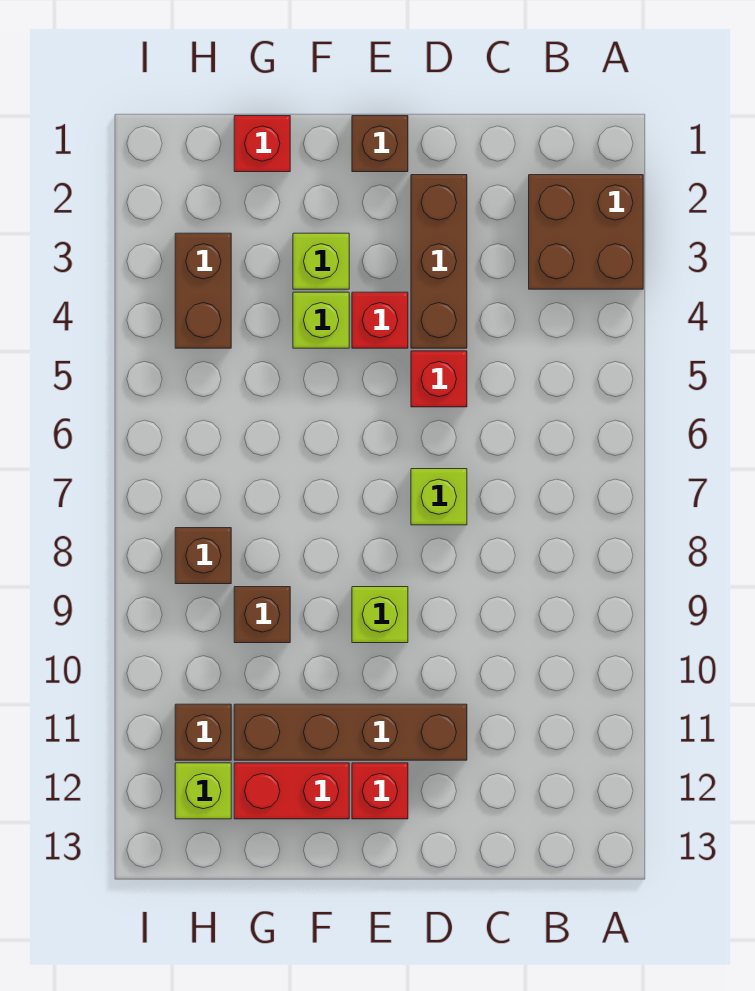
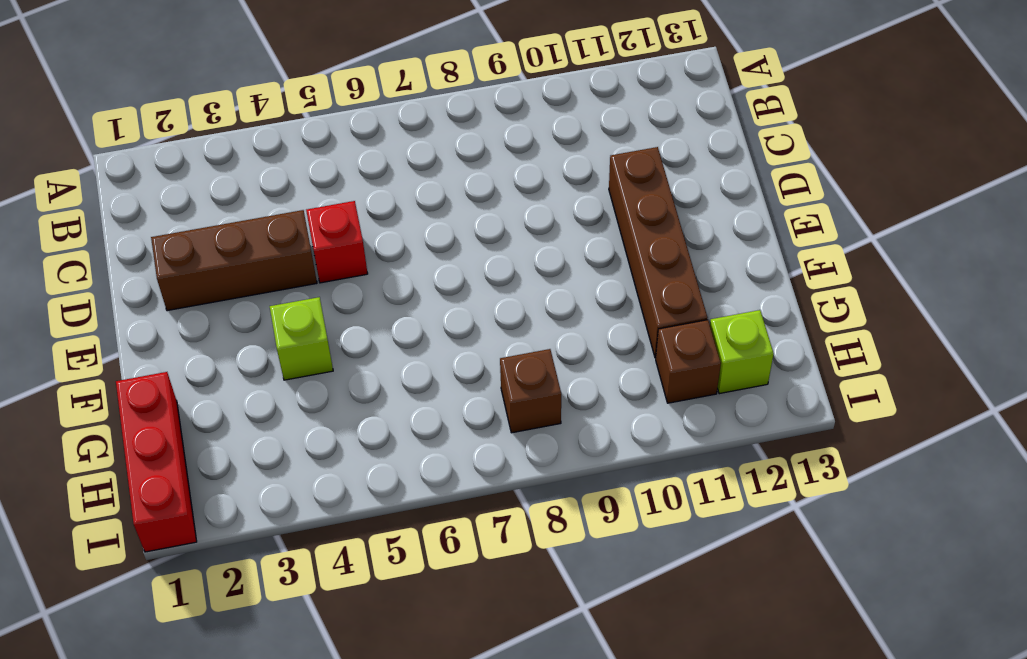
red 1x3 brick [116,372,197,552] -> red 1x1 brick [234,116,290,172]
none -> brown 2x2 brick [529,175,643,289]
none -> lime 1x1 brick [411,469,467,525]
none -> brown 1x1 brick [352,116,408,172]

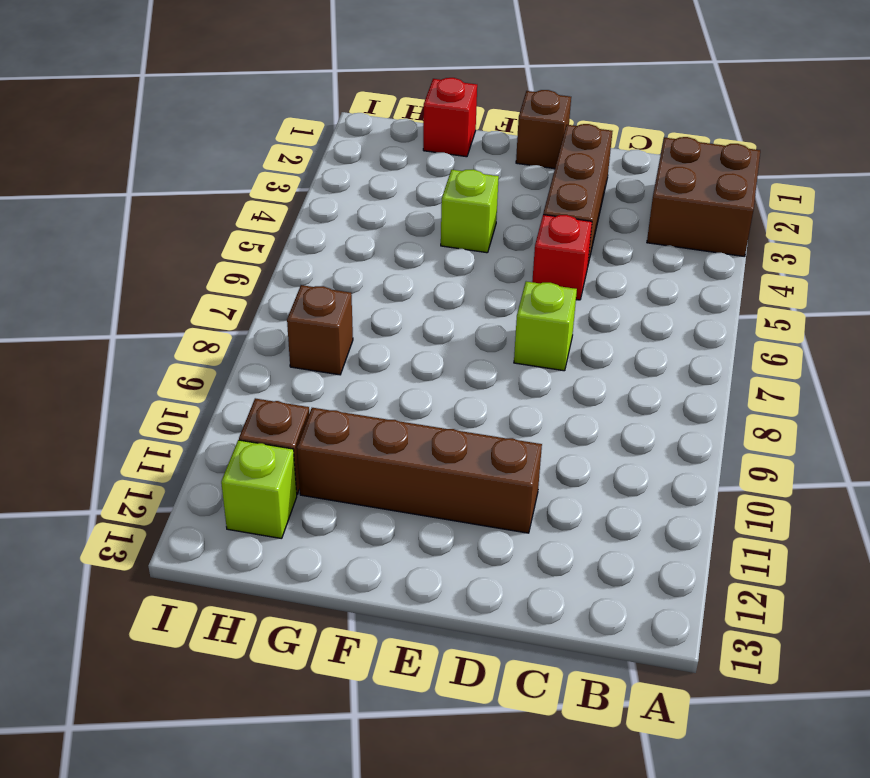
none -> red 1x1 brick [352,292,408,348]
none -> lime 1x1 brick [352,587,408,643]
none -> red 1x1 brick [352,763,408,819]

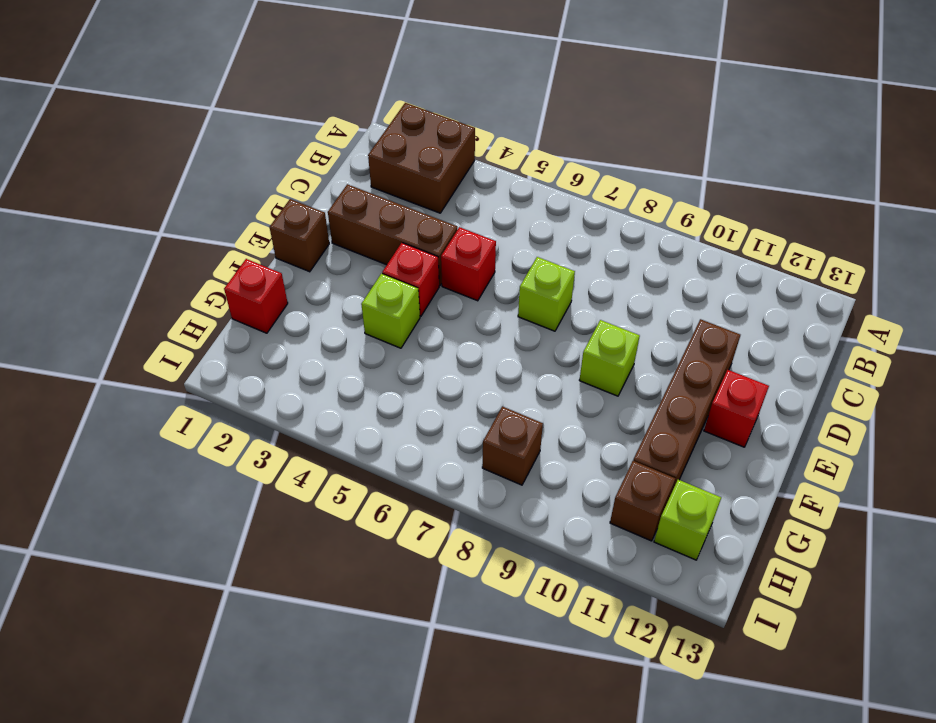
none -> lime 1x1 brick [293,233,349,289]
none -> red 1x2 brick [234,763,349,819]
none -> brown 1x1 brick [234,587,290,643]

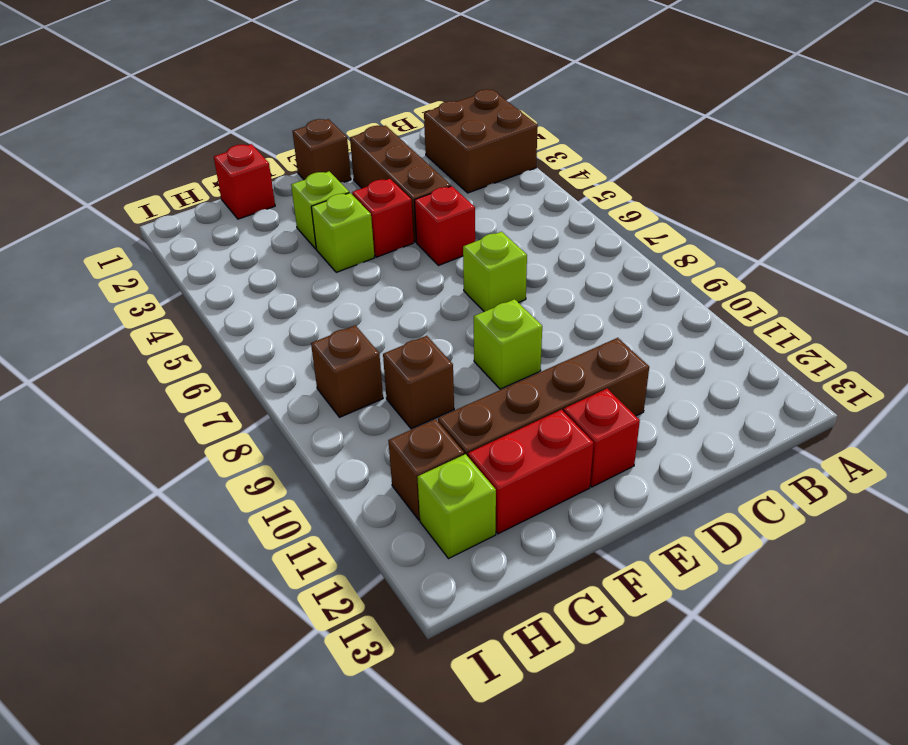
none -> brown 1x2 brick [175,233,231,348]

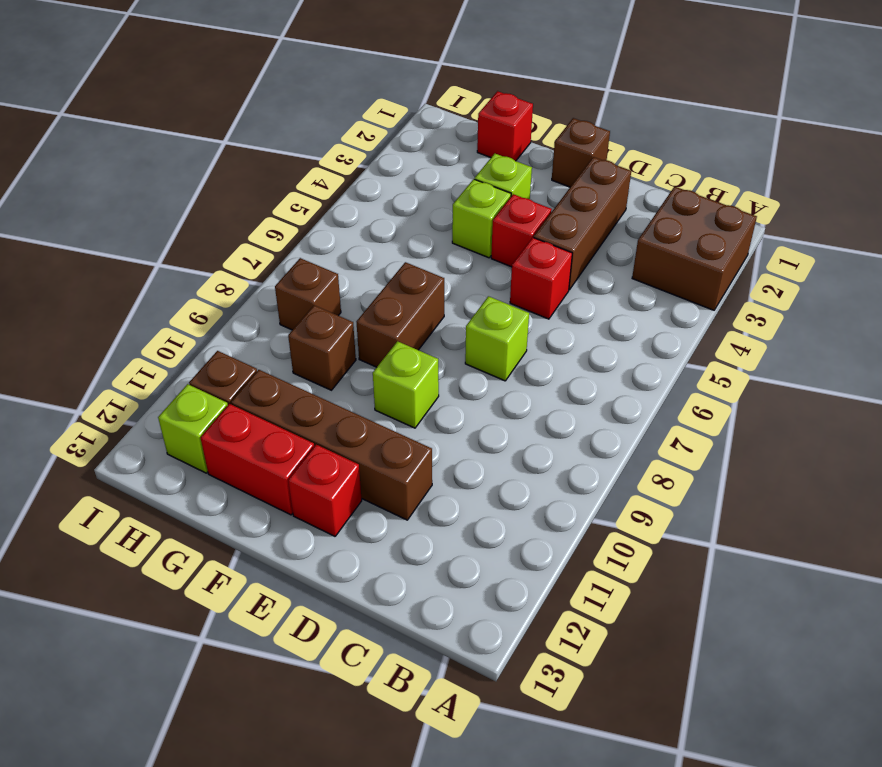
brown 1x2 brick [357,262,444,367] -> brown 1x2 brick moved to [175,233,231,348]

